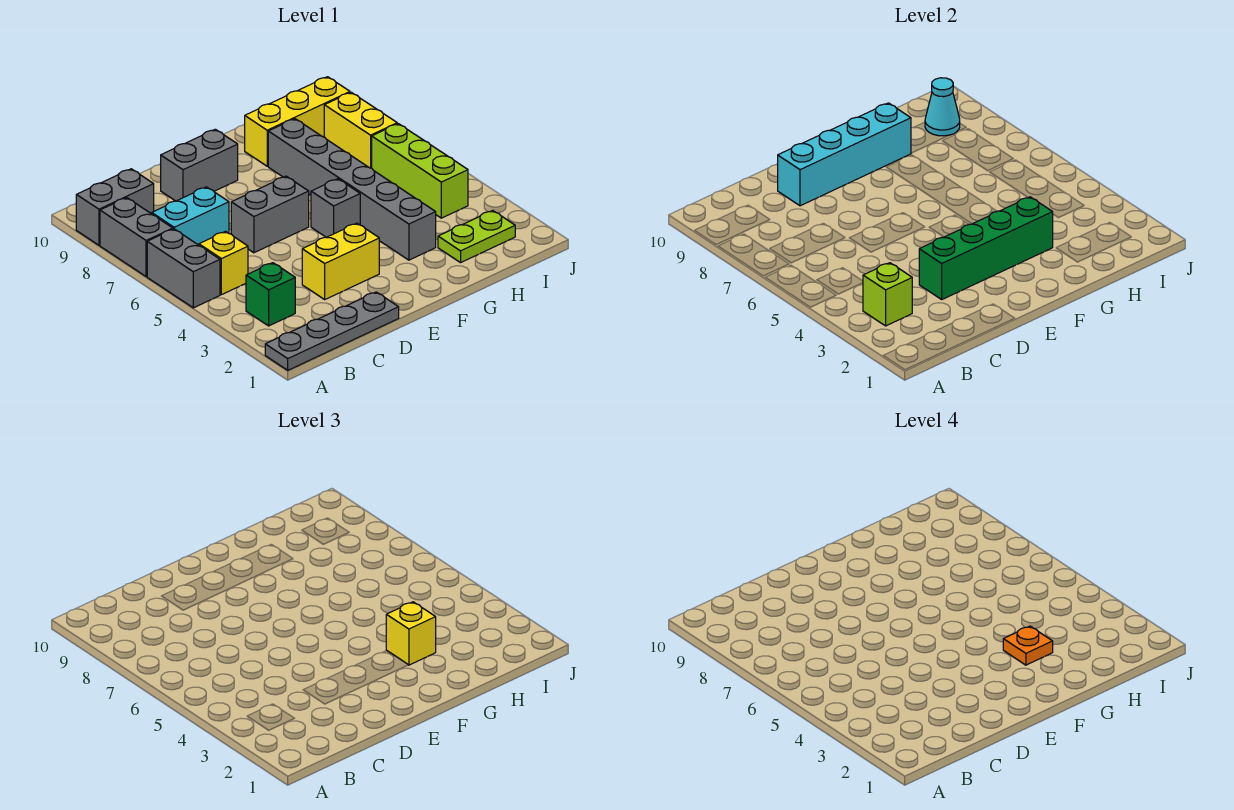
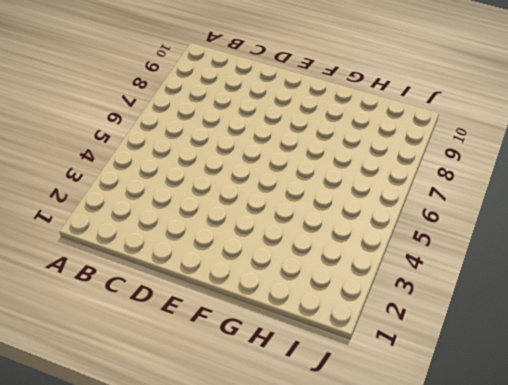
none -> grey 1x4 plate [265,292,399,370]
none -> grey 1x2 brick [147,229,220,308]
none -> grey 1x2 brick [100,198,173,277]

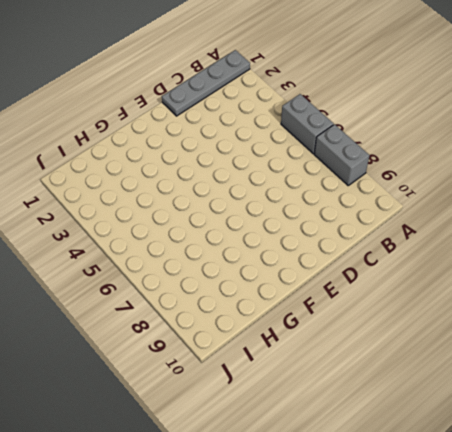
none -> grey 1x2 brick [76,169,154,245]
none -> green 1x1 brick [246,263,295,326]
none -> yellow 1x1 brick [199,231,248,295]

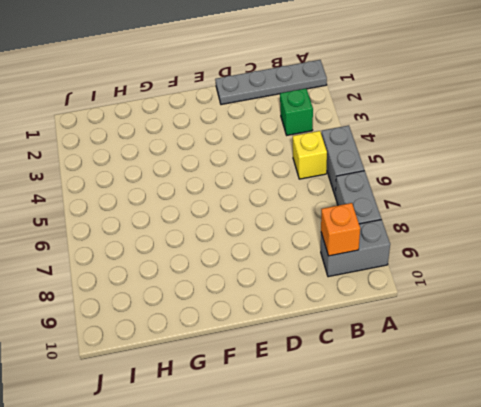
orange 1x1 brick [321,203,360,256] -> none
none -> cyan 1x2 brick [152,187,229,245]
none -> yellow 1x2 brick [302,223,379,299]
none -> grey 1x2 brick [231,176,309,253]

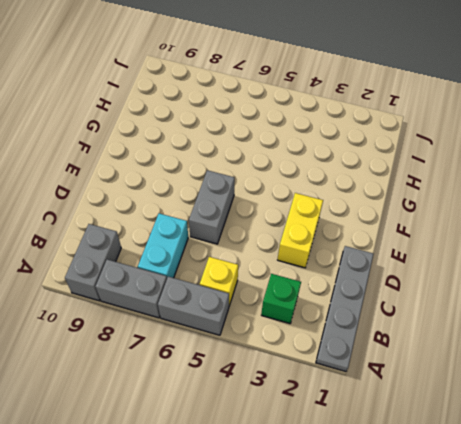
none -> grey 1x2 brick [161,129,238,201]
none -> grey 1x1 brick [311,179,360,237]
none -> grey 1x6 brick [268,119,436,260]

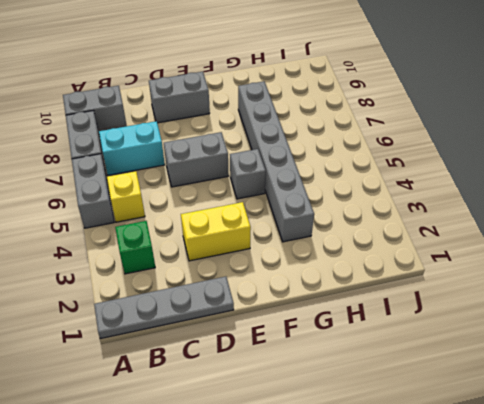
none -> yellow 1x3 brick [245,77,350,166]
none -> lime 1x2 plate [438,211,515,263]
none -> lime 1x3 brick [372,124,468,218]

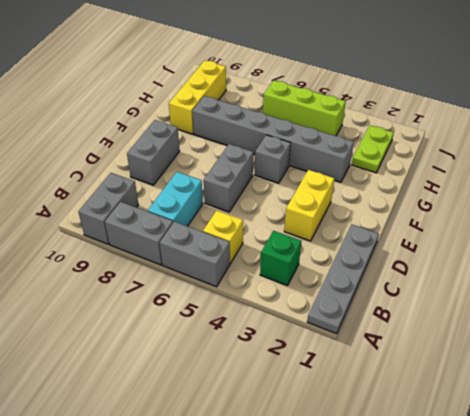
none -> yellow 1x2 brick [324,92,397,168]
none -> lime 1x1 brick [863,263,912,326]
none -> green 1x4 brick [919,197,1053,299]

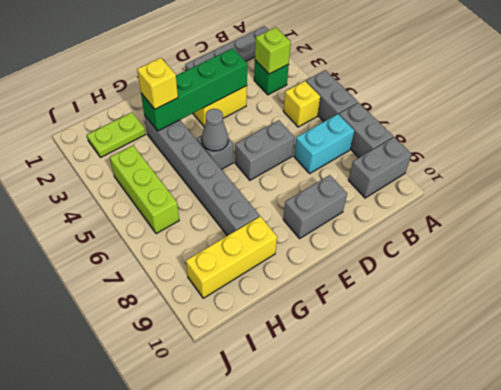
grey 1x1 cone [202,109,228,151] -> none
none -> yellow 1x2 brick [324,92,397,168]
none -> cyan 1x4 brick [778,103,911,206]
none -> cyan 1x1 cone [925,78,960,136]

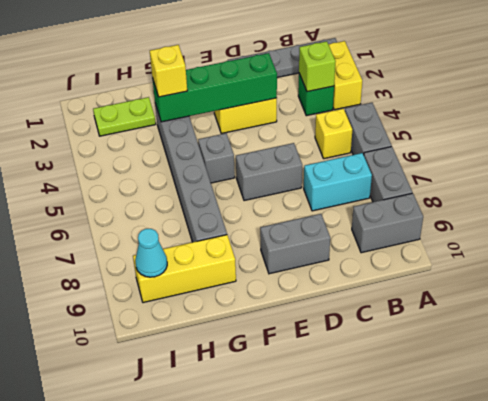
yellow 1x2 brick [328,41,362,110] -> yellow 1x2 brick moved to [324,92,397,168]
none -> lime 1x3 brick [372,124,468,218]
none -> cyan 1x4 brick [778,103,911,206]
none -> orange 1x1 plate [1003,626,1053,665]

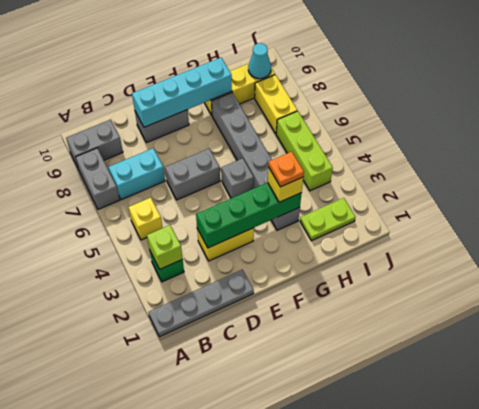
none -> grey 1x2 brick [147,229,220,308]

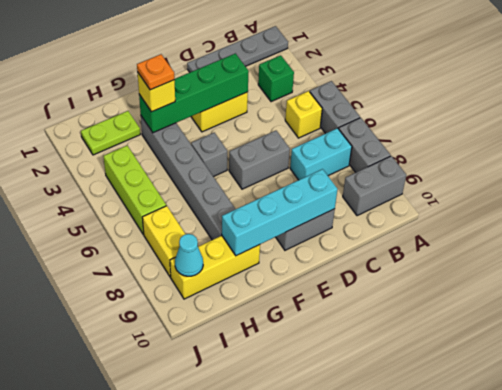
none -> lime 1x1 brick [863,263,912,326]

